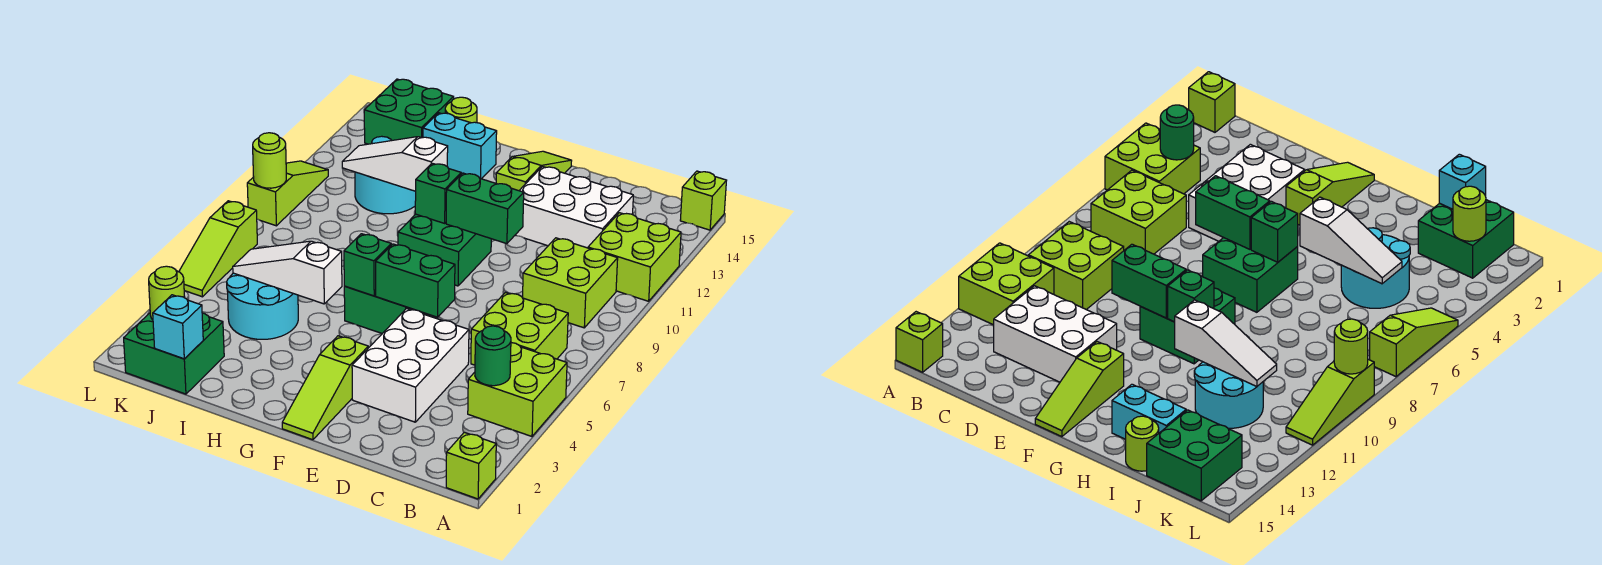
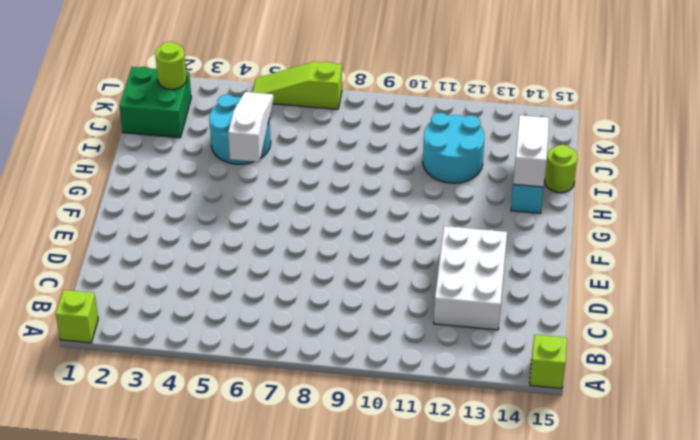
white 1x3 slope [513,115,549,187] -> white 1x3 slope moved to [342,137,448,191]
none -> lime 2x2 brick [468,343,567,436]
none -> lime 2x2 brick [588,213,681,301]
none -> lime 2x2 brick [471,292,568,365]
none -> lime 2x2 brick [523,238,618,328]

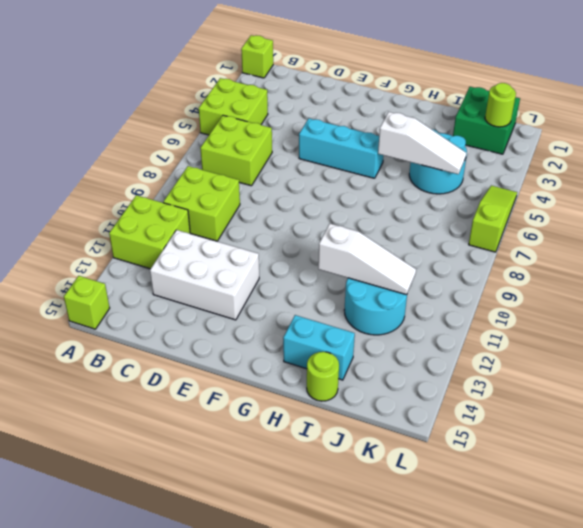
cyan 1x3 brick [299,118,384,178] -> white 2x3 brick [352,309,469,422]
none -> lime 1x3 slope [282,336,368,440]
none -> green 2x2 brick [344,286,430,333]
none -> green 2x2 brick [398,214,491,286]
none -> lime 1x3 slope [496,151,572,191]

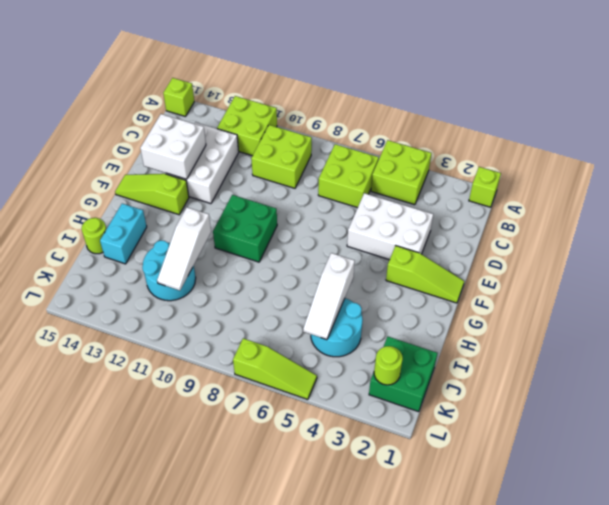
white 2x2 brick [140,114,206,179] -> none
none -> green 2x2 brick [344,286,430,333]
none -> green 2x2 brick [364,79,454,144]
none -> lime 1x3 slope [247,161,328,226]
none -> green 1x1 round brick [475,326,511,386]

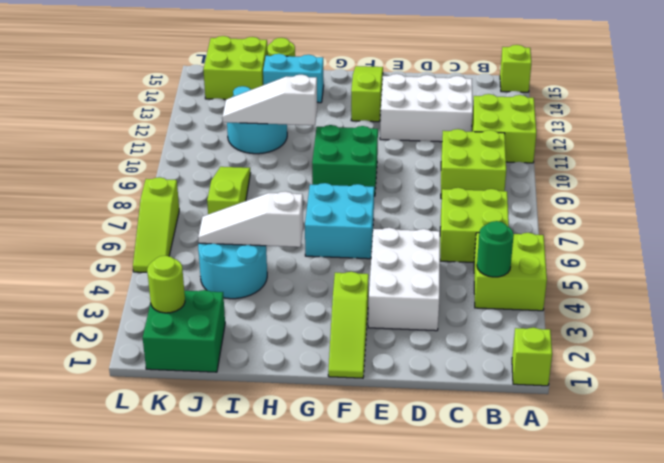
cyan 2x2 brick [305,183,374,259] -> green 2x2 brick [344,286,430,333]
lime 1x3 slope [207,167,250,214] -> lime 1x3 slope moved to [247,161,328,226]
lime 2x2 brick [203,36,267,100] -> green 2x2 brick [364,79,454,144]
none -> green 1x2 brick [376,244,455,317]
none -> green 1x2 brick [446,173,524,244]
none -> green 1x1 brick [344,234,391,296]
none -> green 1x1 brick [415,163,461,223]

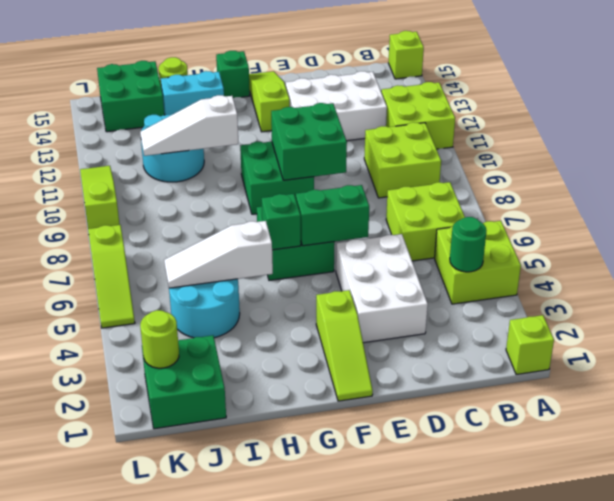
green 2x2 brick [271,103,347,180] -> green 1x2 brick [446,173,524,244]
green 1x1 brick [216,51,250,98] -> green 1x1 brick moved to [415,163,461,223]
none -> cyan 1x1 brick [153,295,203,359]
none -> lime 1x1 round brick [253,133,286,188]

